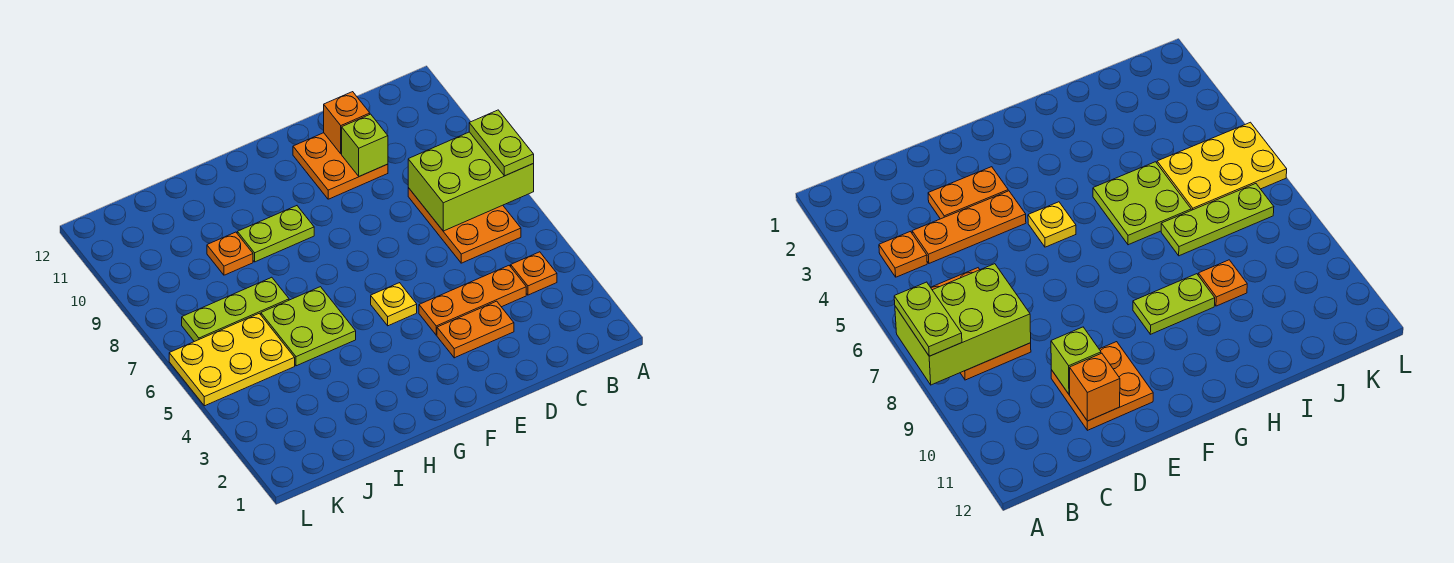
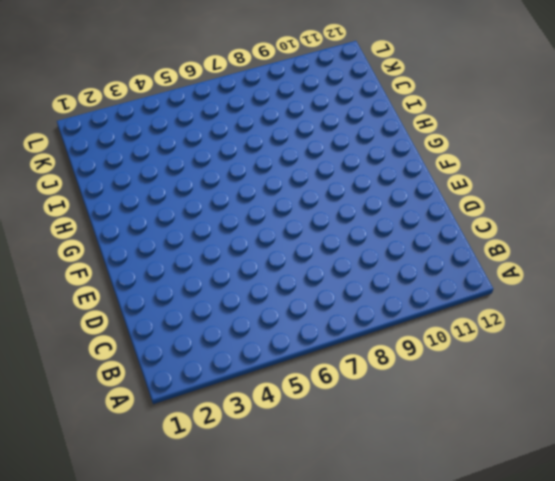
none -> orange 1x1 plate [511,252,557,295]
none -> orange 2x3 plate [408,188,521,263]
none -> orange 1x3 plate [419,266,526,335]

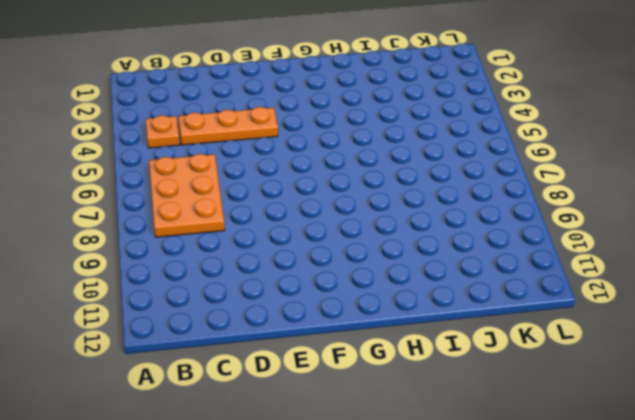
none -> orange 1x2 plate [437,301,514,358]
none -> orange 2x2 plate [293,133,388,199]
none -> yellow 1x1 plate [371,283,417,326]

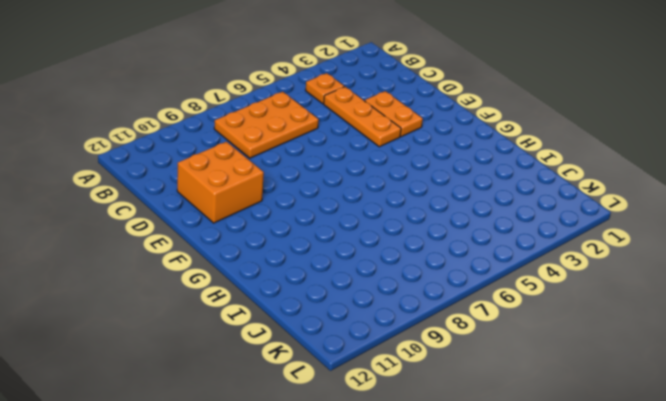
orange 2x2 brick [177,142,264,223] -> orange 2x2 plate [293,133,388,199]
none -> yellow 1x1 plate [371,283,417,326]
none -> lime 1x2 plate [237,206,314,262]
none -> lime 2x2 plate [261,287,356,366]

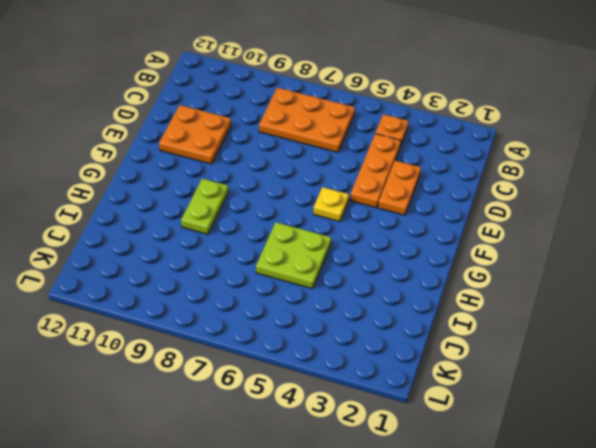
none -> lime 1x3 plate [182,277,289,342]
none -> orange 1x1 plate [207,232,253,275]
none -> yellow 2x3 plate [169,313,295,406]

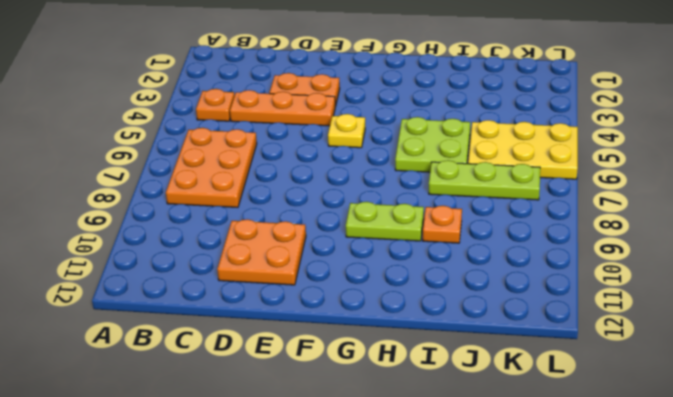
none -> lime 2x3 brick [408,132,534,231]
none -> lime 1x1 brick [342,114,388,176]
none -> orange 1x1 brick [324,92,370,154]

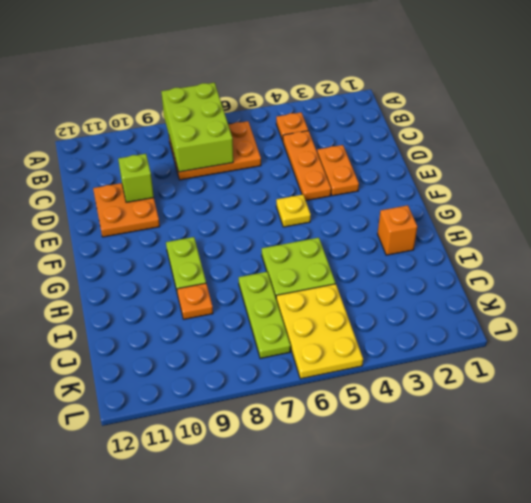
orange 1x1 brick [378,205,417,255] -> orange 1x1 brick moved to [324,92,370,154]
none -> lime 1x2 plate [469,110,534,176]

